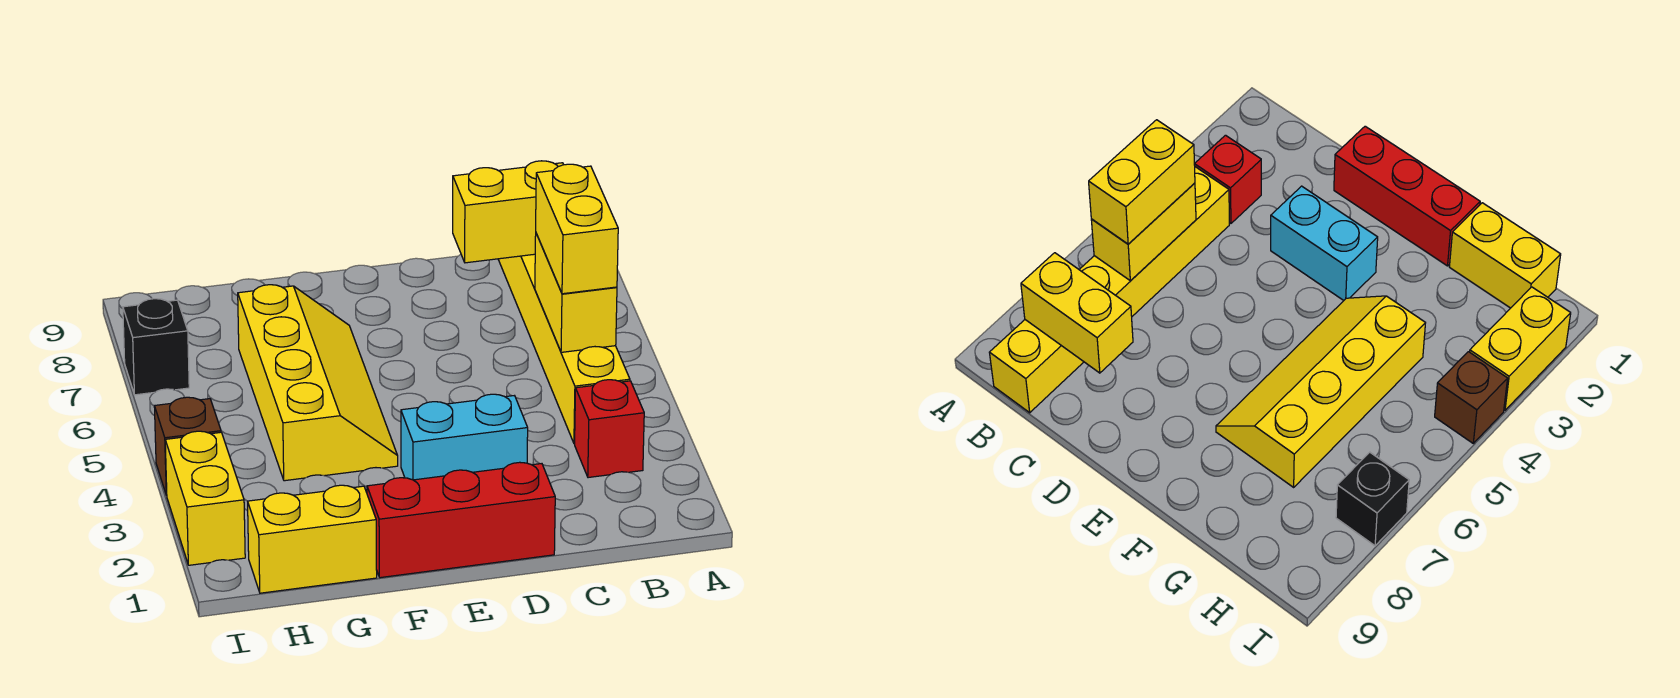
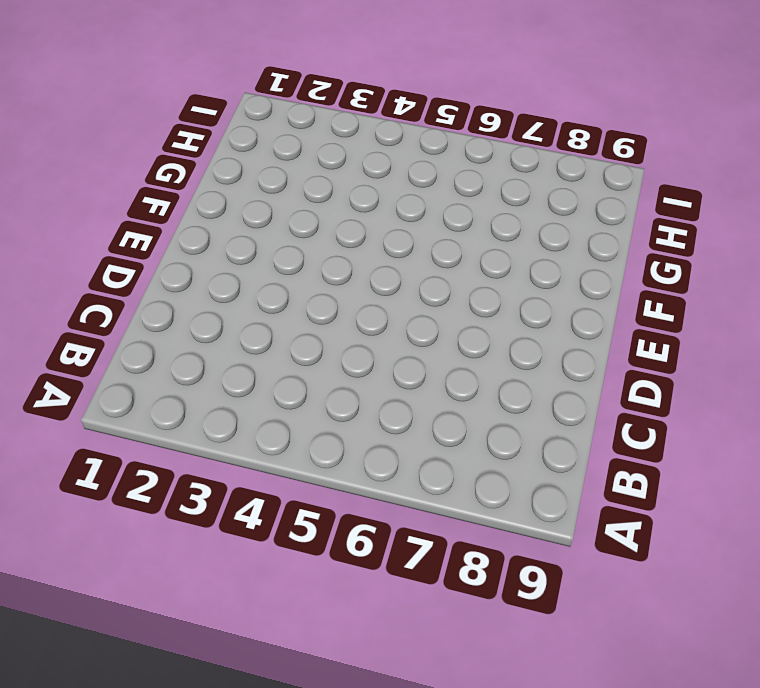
none -> red 1x1 brick [575,380,644,478]
none -> yellow 1x6 brick [498,254,630,444]
none -> red 1x3 brick [367,462,555,578]

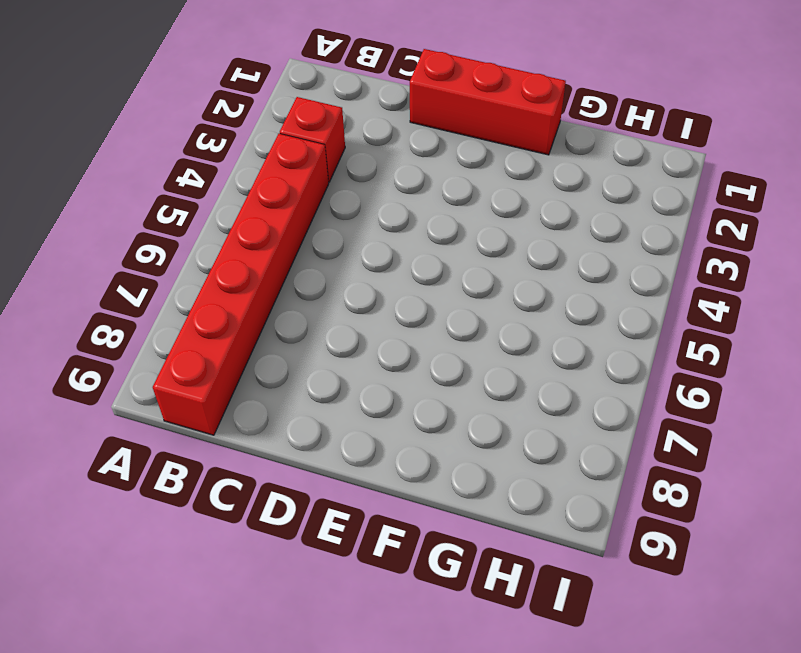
red 1x6 brick [153,134,329,435] -> yellow 1x6 brick [498,254,630,444]
none -> cyan 1x2 brick [401,394,528,480]
none -> yellow 2x4 slope [238,285,398,481]
none -> yellow 1x2 brick [248,485,377,593]

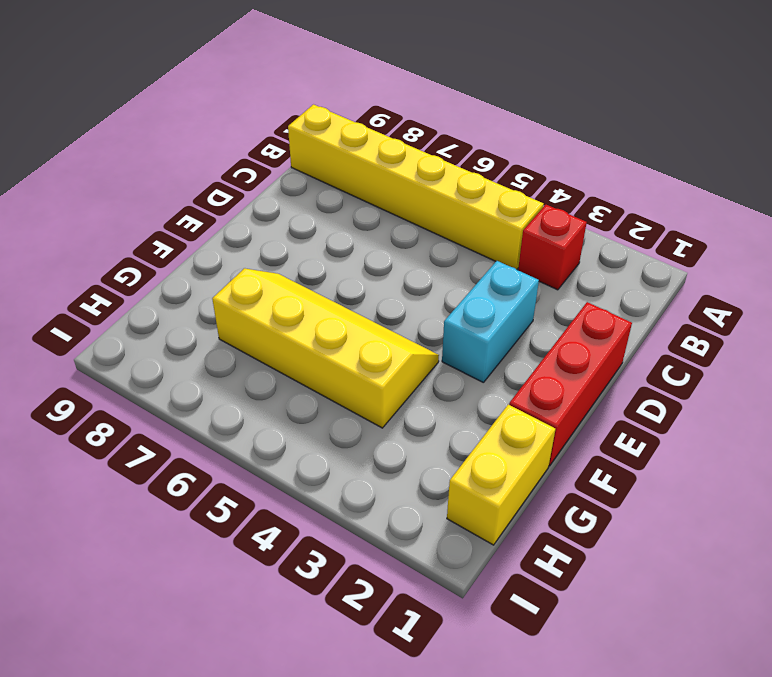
none -> yellow 1x2 brick [165,431,245,565]
none -> brown 1x1 brick [154,397,221,495]
none -> black 1x1 brick [123,299,189,395]

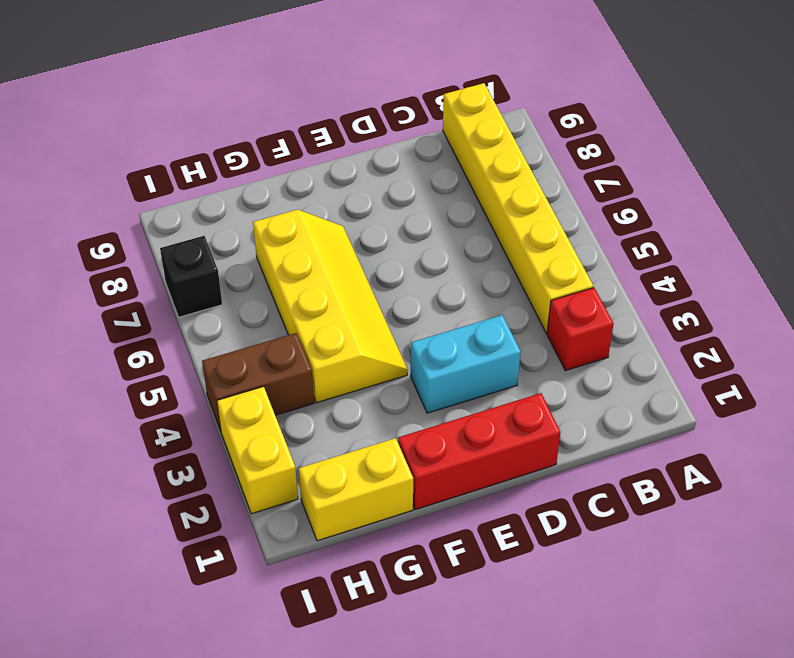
brown 1x2 brick [202,333,314,431] -> brown 1x1 brick [154,397,221,495]
none -> yellow 1x2 brick [535,234,617,352]
none -> yellow 1x2 brick [453,161,564,263]
none -> yellow 1x2 brick [536,164,618,294]

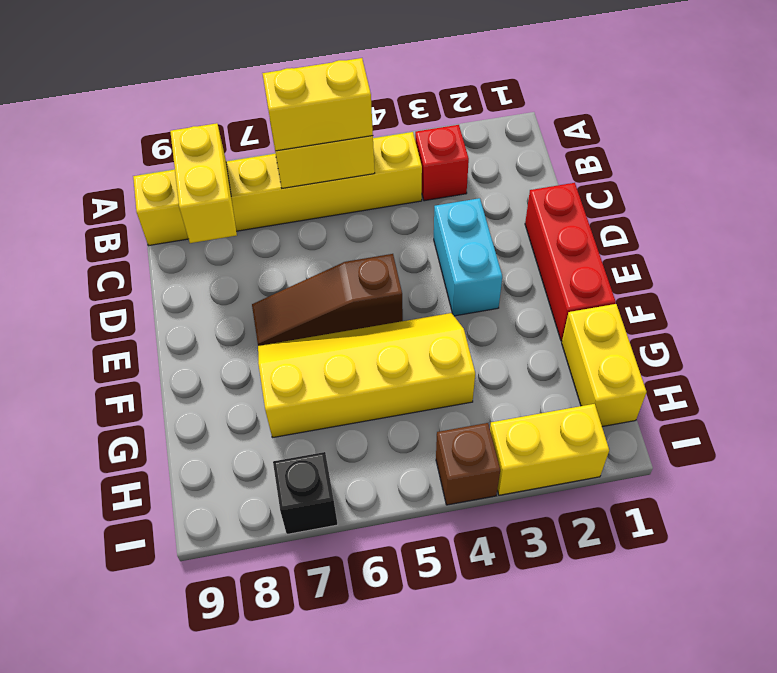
brown 1x3 slope [252,254,403,346] -> none

